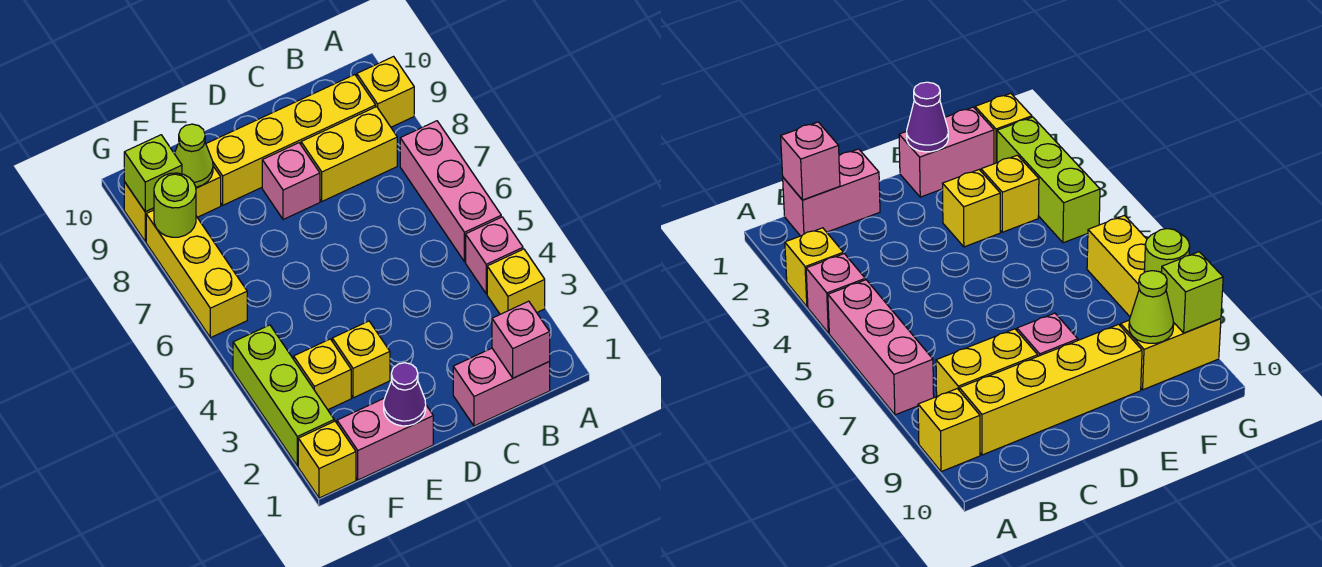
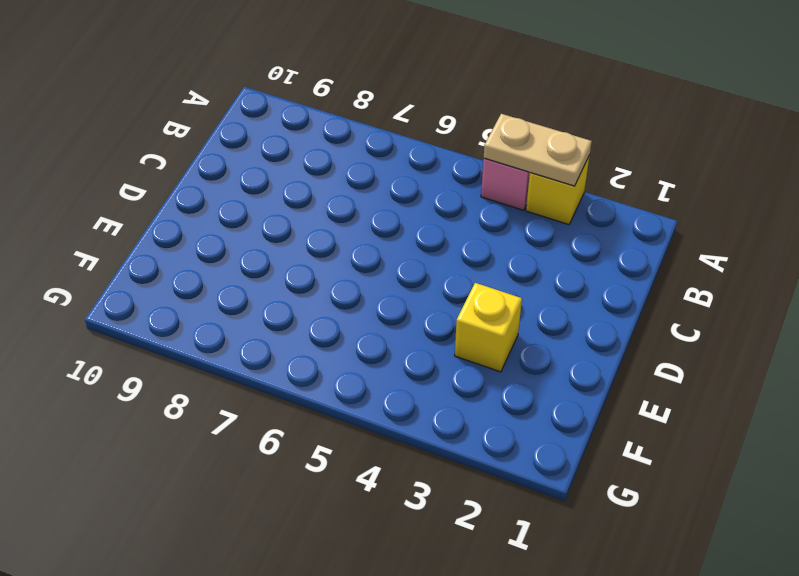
tan 1x2 plate [484,114,592,186] -> none
none -> pink 1x3 brick [400,121,501,262]
none -> yellow 1x1 brick [357,57,414,127]
none -> pink 1x2 brick [453,348,550,426]

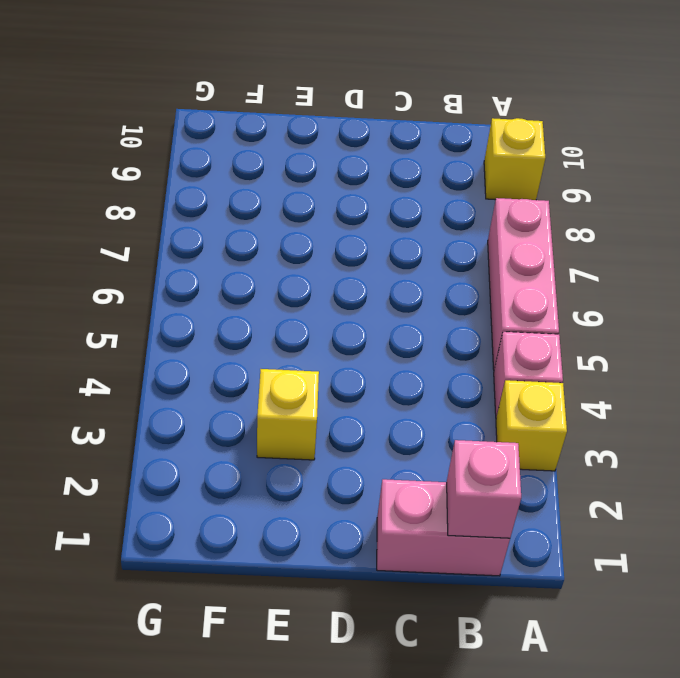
none -> yellow 1x2 brick [301,107,397,201]
none -> yellow 1x4 brick [206,75,376,205]
none -> pink 1x1 brick [262,143,320,220]

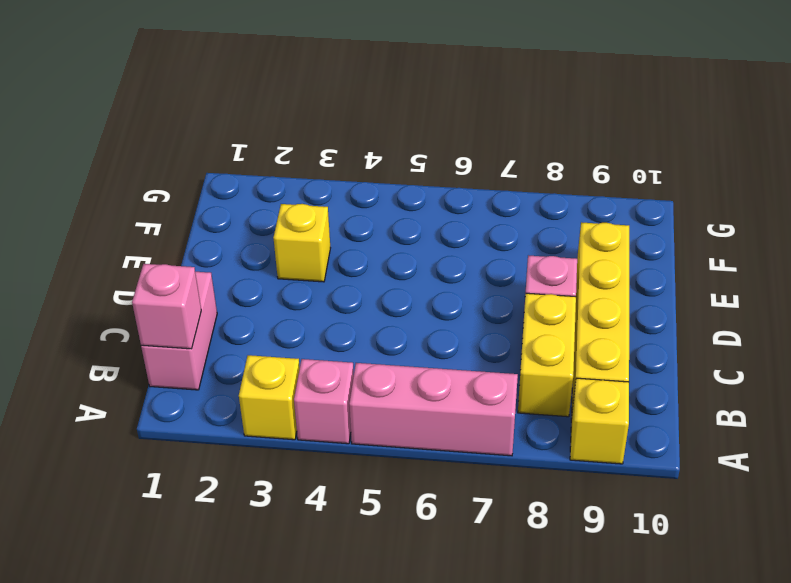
none -> pink 1x2 brick [337,398,433,480]
none -> yellow 1x1 brick [294,339,351,410]
none -> yellow 1x2 brick [124,166,221,241]

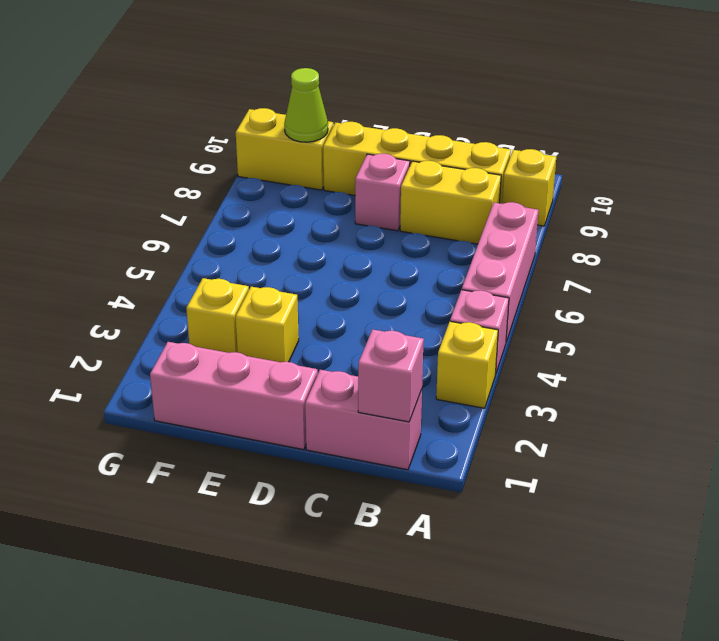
pink 1x3 brick [150,342,318,450] -> pink 1x2 brick [337,398,433,480]
none -> yellow 1x1 brick [298,421,356,498]
none -> lime 1x3 brick [233,325,334,466]
none -> yellow 1x3 brick [146,210,247,338]

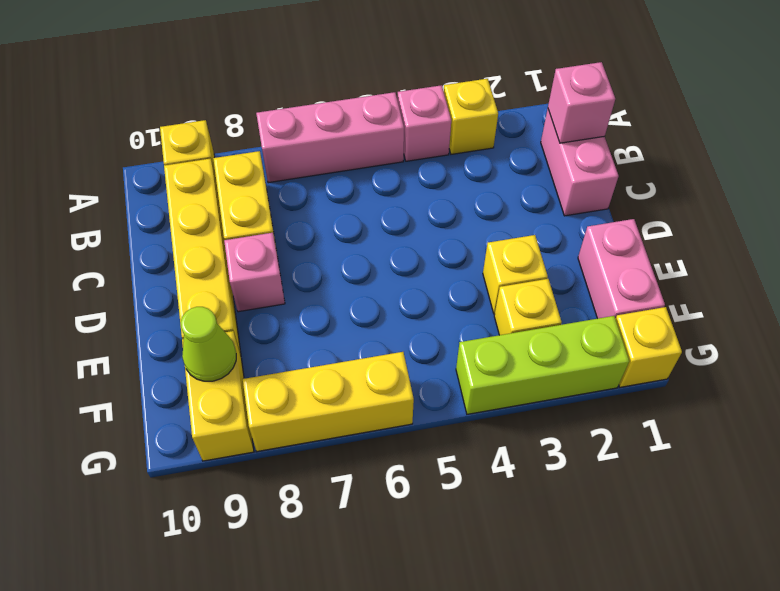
none -> purple 1x1 cone [384,363,426,426]
none -> lime 1x1 round brick [154,173,196,237]
none -> lime 1x1 brick [124,135,182,212]

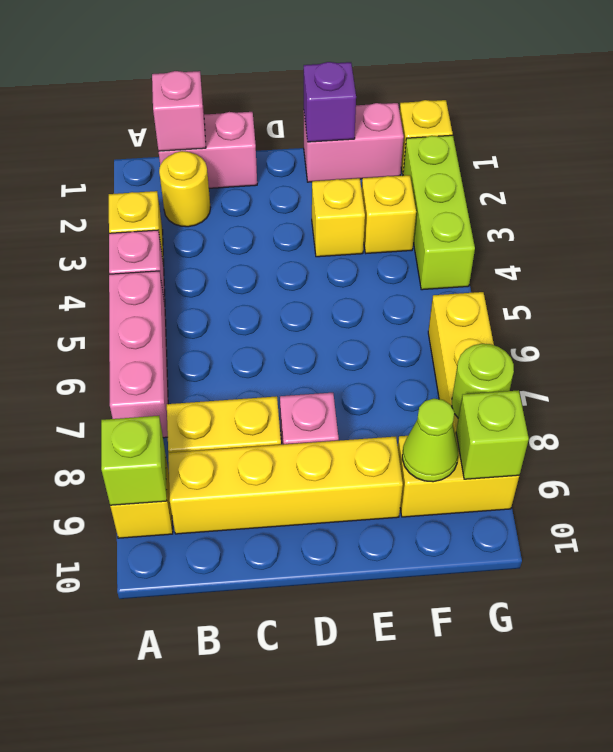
lime 1x1 brick [101,416,167,506] -> none
yellow 1x1 round brick [159,151,210,227] -> none
purple 1x1 brick [304,62,356,142] -> purple 1x1 cone [384,363,426,426]

